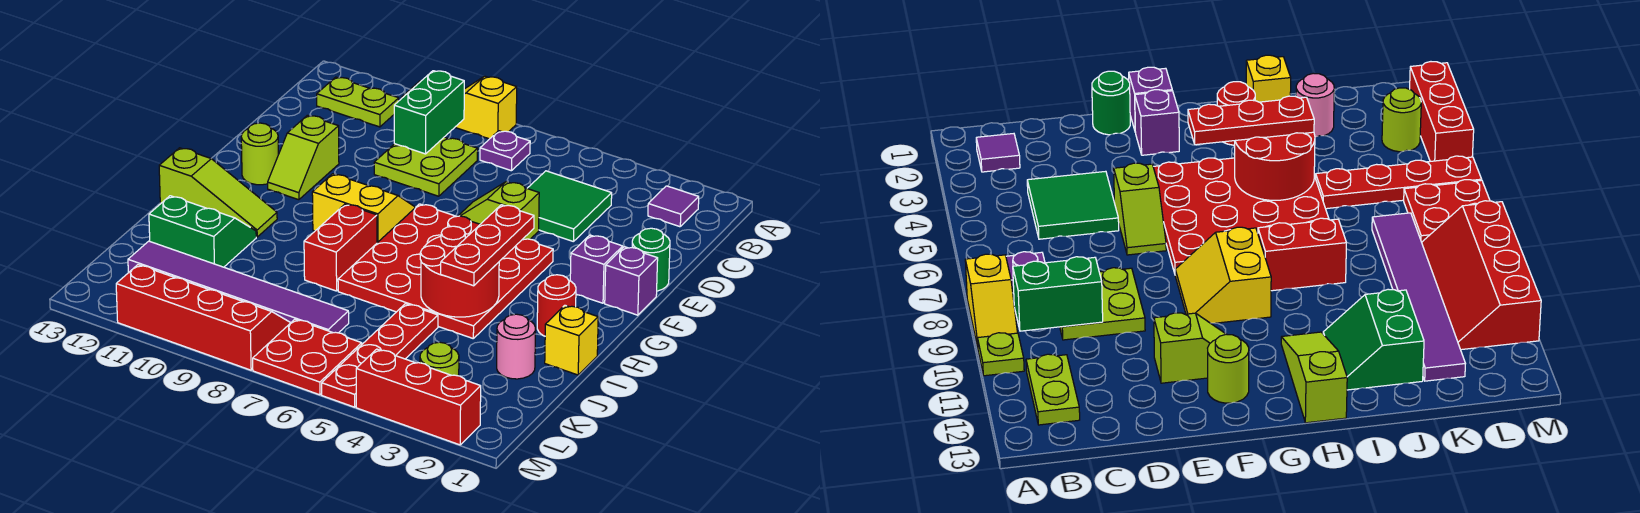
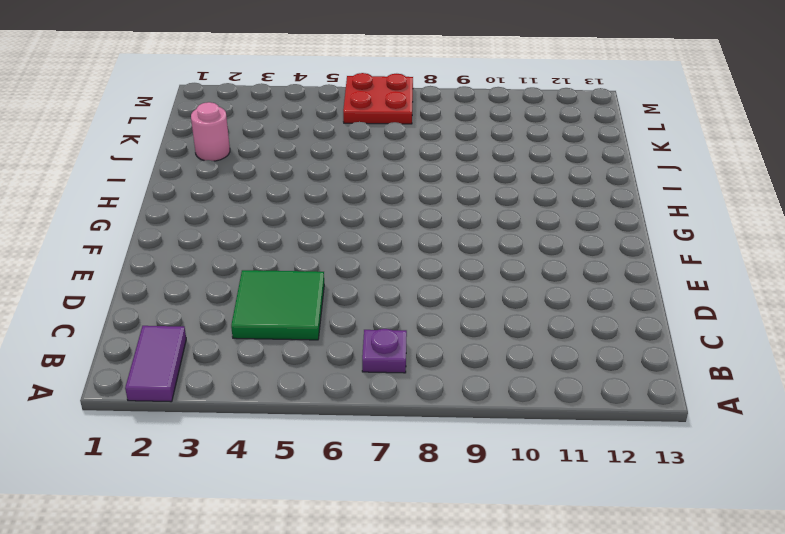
purple 1x2 tile [125,326,186,402] -> purple 1x1 tile [648,186,699,227]
none -> yellow 1x2 slope [455,76,517,139]
none -> lime 1x1 plate [978,333,1024,376]
none -> lime 1x2 plate [317,77,399,127]
none -> lime 2x2 plate [374,137,478,196]

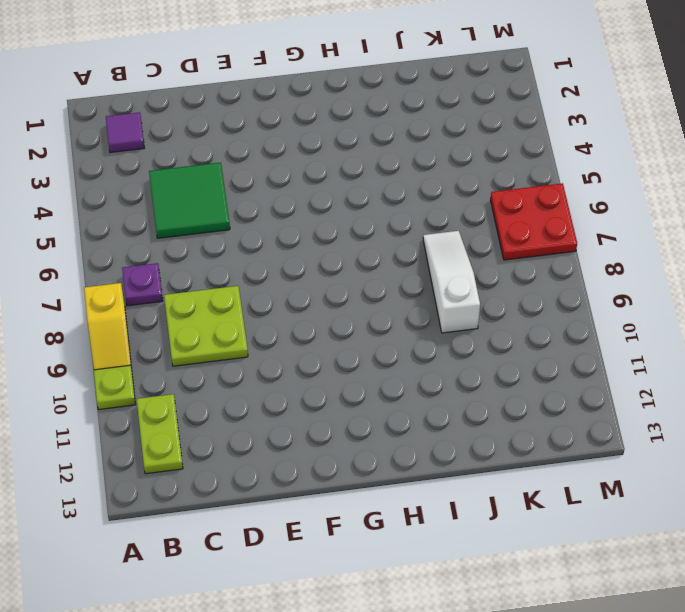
white 1x3 slope [423,231,480,333] -> none
none -> green 1x1 round brick [632,228,670,291]
none -> lime 1x2 slope [458,182,539,239]
none -> lime 1x2 slope [268,115,339,200]
none -> purple 1x1 brick [605,247,658,315]

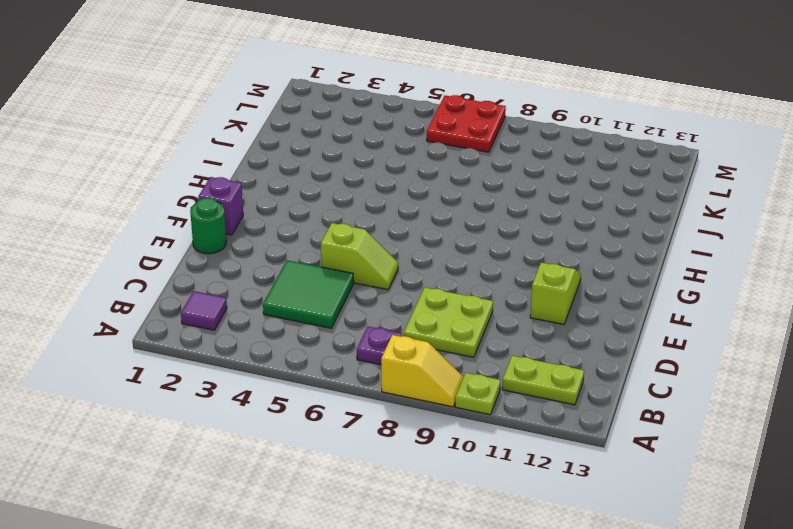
none -> purple 1x1 brick [570,235,623,303]
none -> red 4x4 plate [338,204,553,338]
none -> yellow 2x2 slope [312,174,416,243]
none -> lime 1x1 round brick [241,123,278,185]

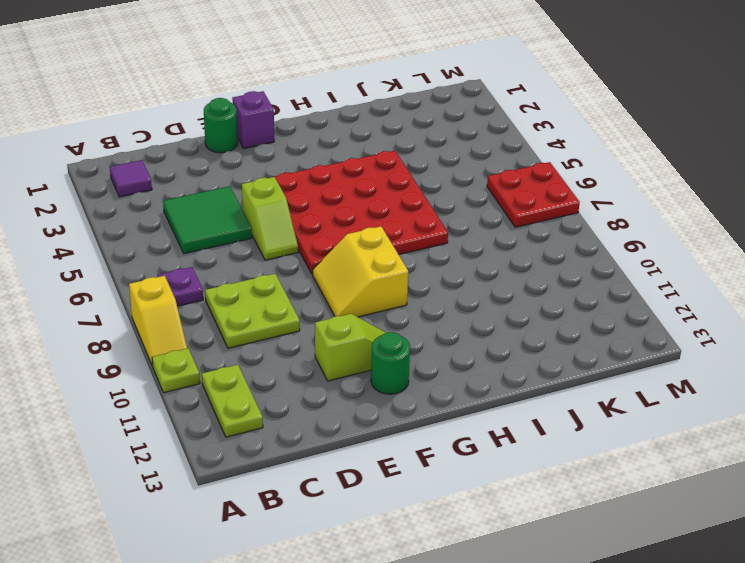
green 1x1 round brick [371,332,410,394] -> lime 1x1 round brick [241,123,278,185]
none -> purple 1x1 brick [570,235,623,303]
none -> red 1x1 round brick [537,275,576,336]
none -> red 1x2 brick [304,204,377,291]
none -> lime 1x3 slope [159,148,277,237]

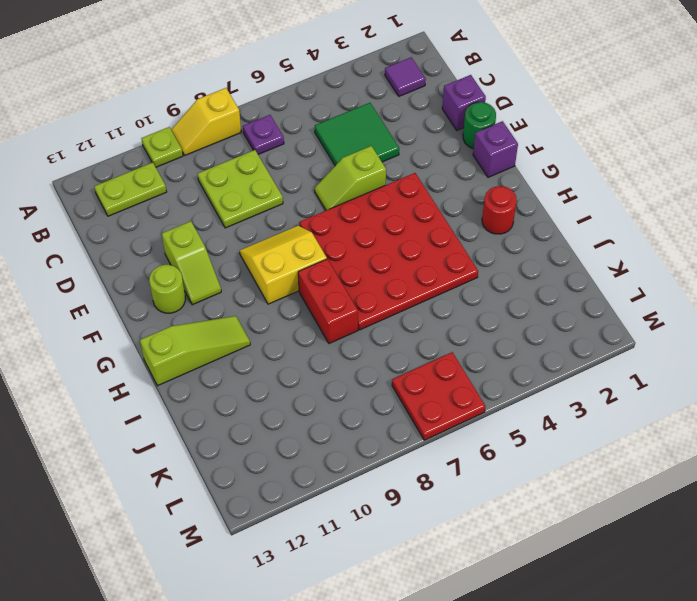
purple 1x1 brick [442,75,486,130] -> purple 1x1 brick moved to [570,235,623,303]
none -> yellow 1x1 brick [545,305,598,375]
none -> green 2x2 slope [149,196,256,267]
none -> pink 1x1 round brick [497,314,536,379]
none -> red 1x4 plate [322,304,438,407]

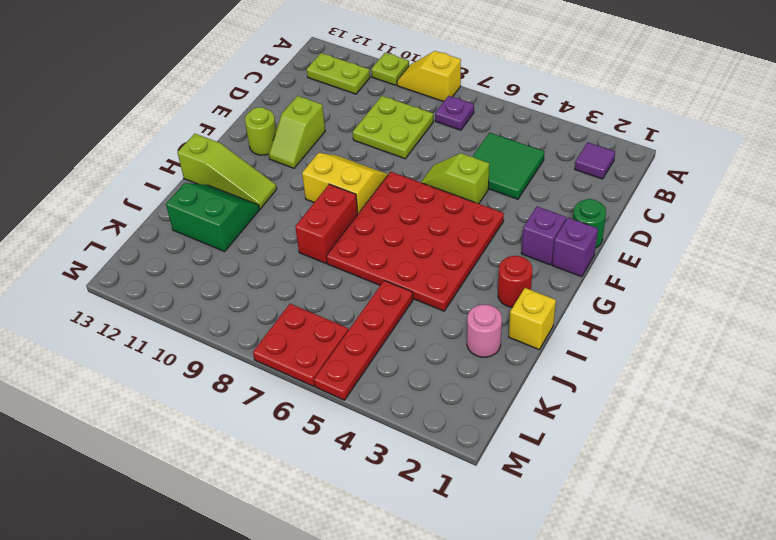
none -> purple 1x6 tile [128,241,349,333]
none -> lime 1x1 round brick [420,342,459,376]
none -> red 2x4 slope [116,265,290,370]
none -> red 1x3 brick [356,349,481,445]

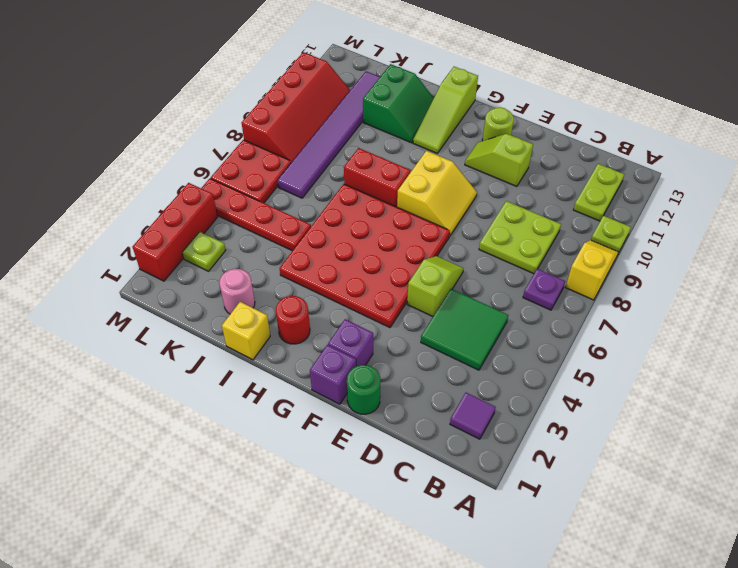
lime 1x1 plate [182,232,226,271] -> lime 1x1 round brick [420,342,459,376]
none -> green 1x2 brick [394,71,464,154]
none -> red 2x2 round brick [420,226,499,317]
none -> red 1x3 plate [441,205,534,286]

